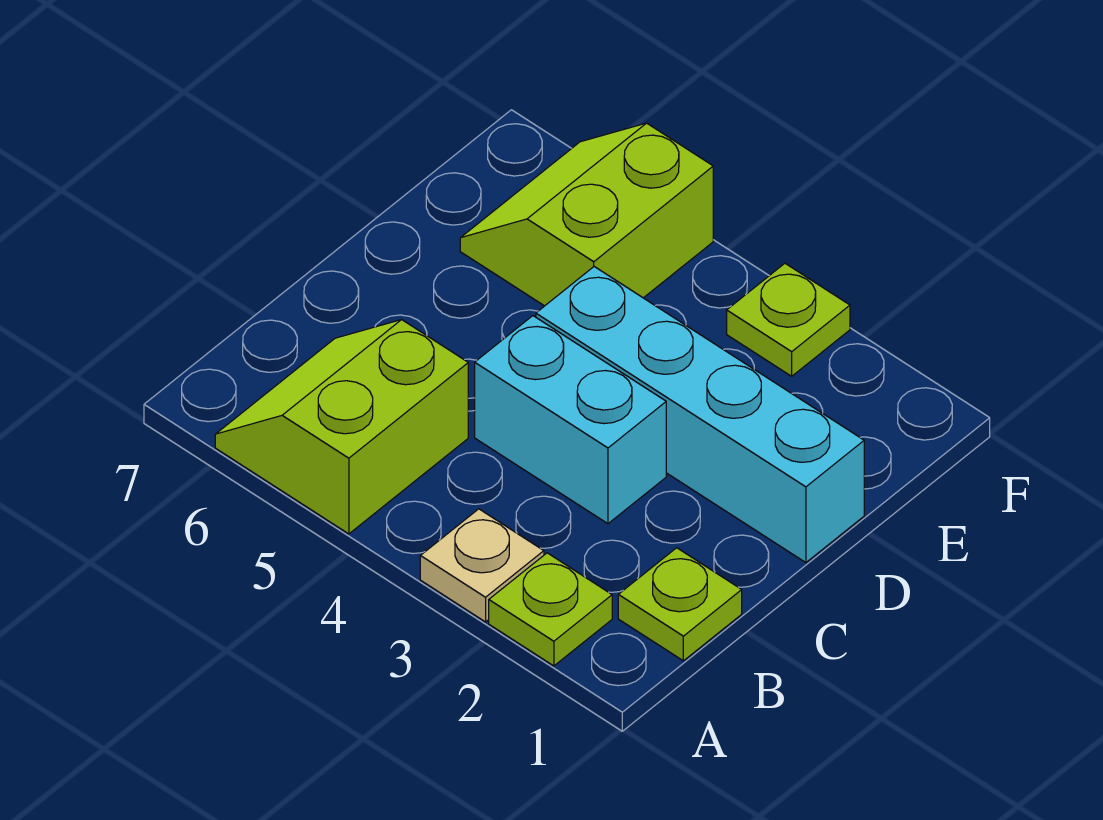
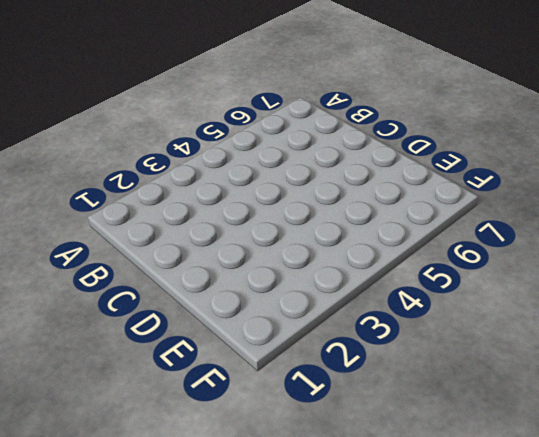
none -> lime 1x1 plate [489,553,612,666]
none -> tan 1x1 plate [420,509,544,622]

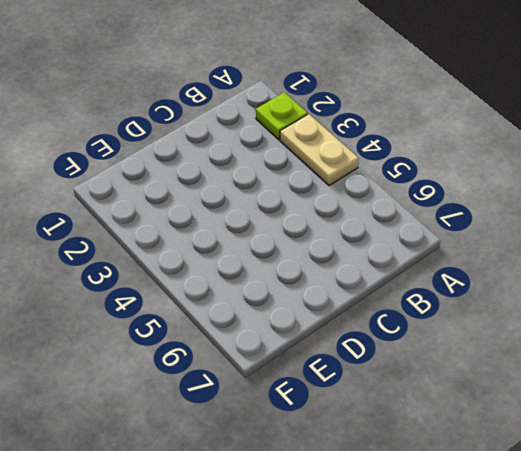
tan 1x2 plate [280,114,358,186] -> tan 1x1 plate [420,509,544,622]
none -> lime 2x2 slope [215,320,468,534]
none -> lime 1x1 plate [618,548,742,661]

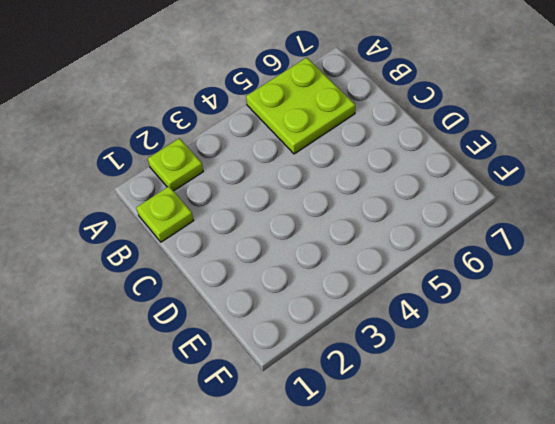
lime 2x2 plate [246,58,355,154] -> lime 2x2 slope [215,320,468,534]
none -> tan 1x1 plate [420,509,544,622]
none -> cyan 1x2 brick [475,316,666,524]

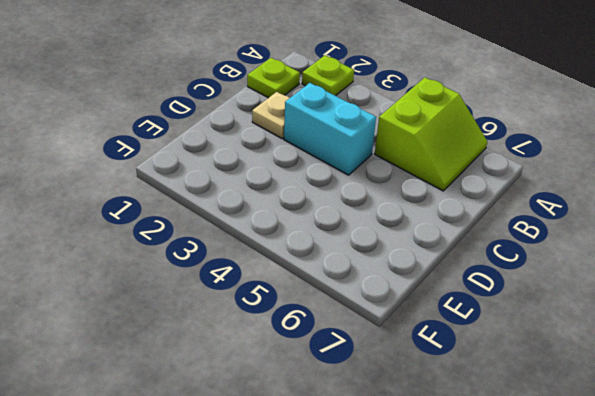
tan 1x1 plate [252,92,289,138] -> tan 1x1 plate moved to [420,509,544,622]
none -> cyan 1x4 brick [536,267,864,563]
none -> lime 2x2 slope [460,123,713,306]

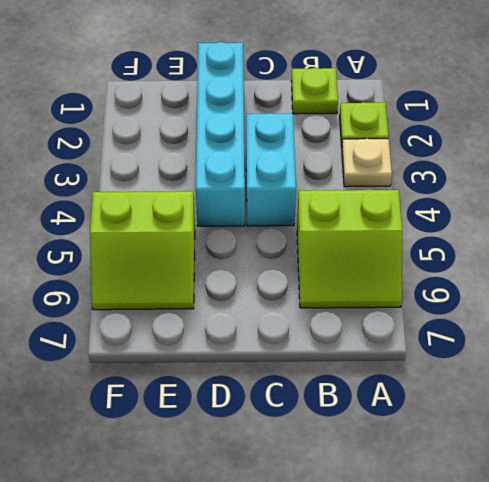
none -> lime 1x1 plate [727,264,850,376]

